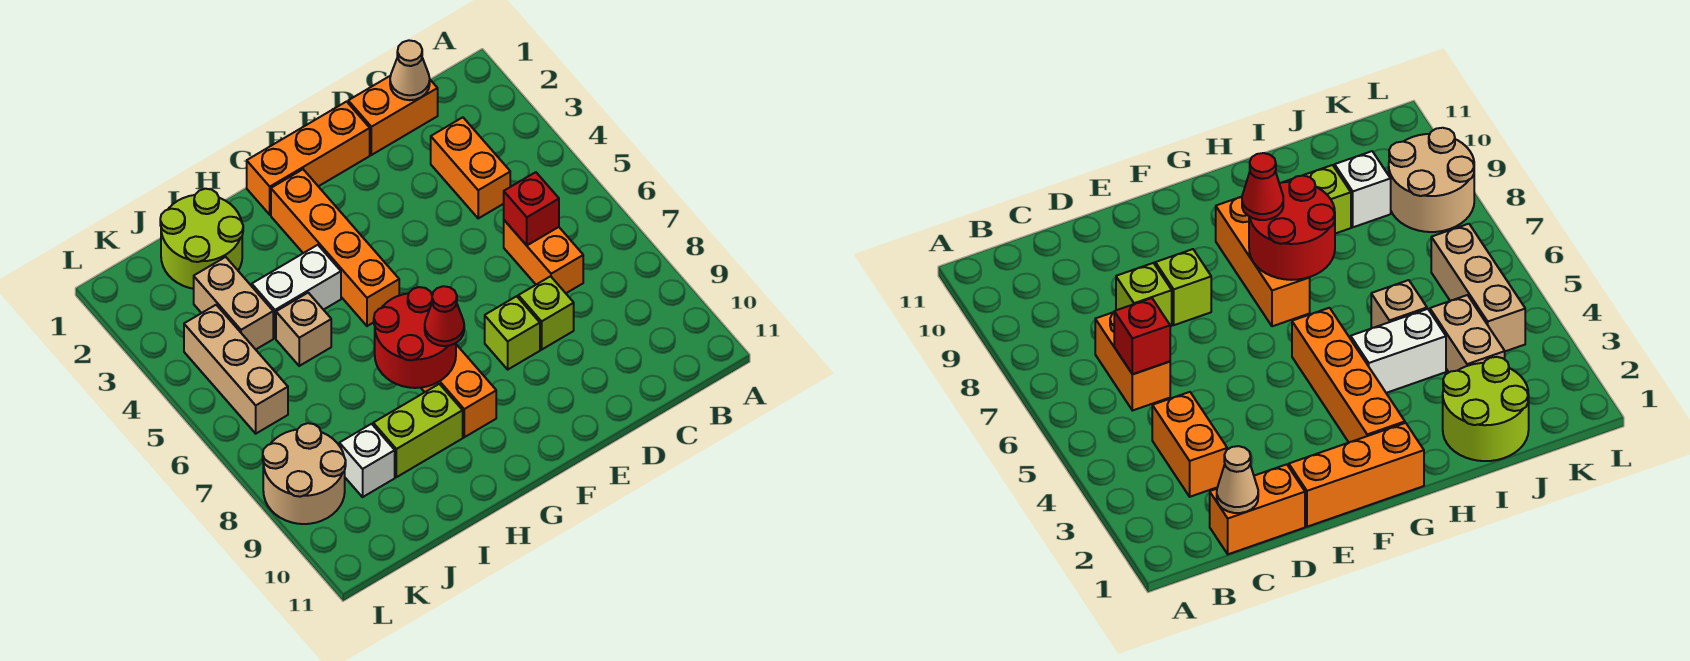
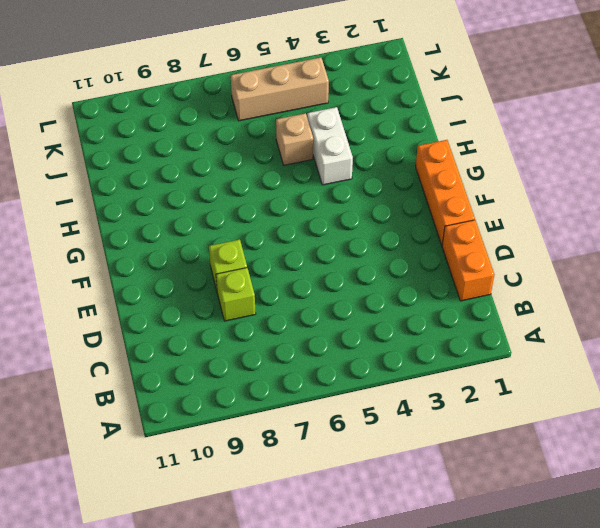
none -> orange 1x2 brick [431,117,510,218]
none -> orange 1x2 brick [504,220,583,293]
none -> orange 1x4 brick [271,169,399,326]

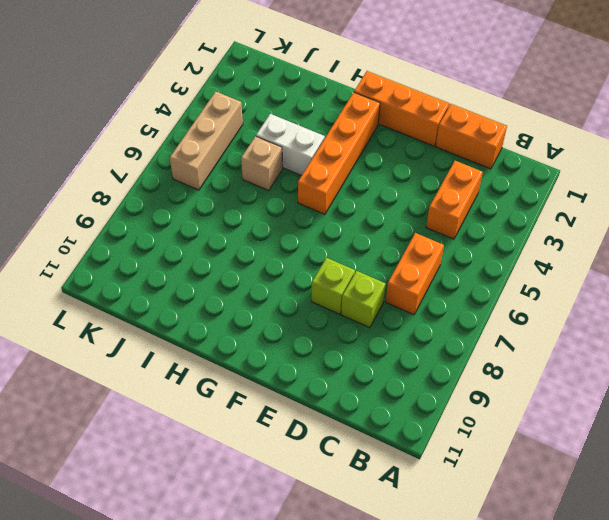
none -> orange 1x3 brick [421,345,496,437]
none -> lime 1x2 brick [373,384,463,477]
none -> lime 2x2 round brick [160,189,243,289]

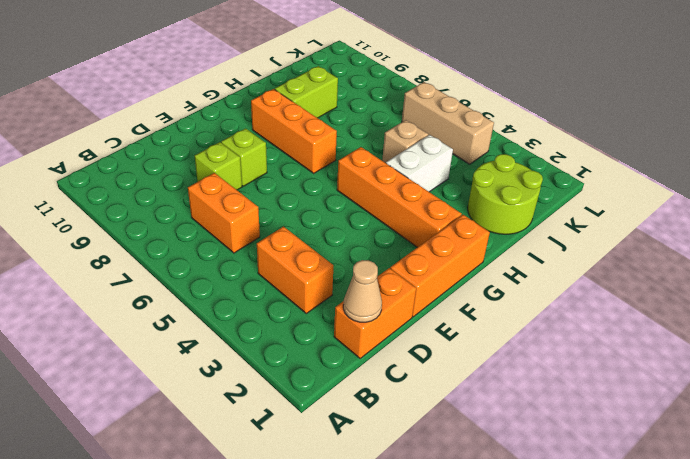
none -> tan 1x2 brick [194,257,273,349]
none -> white 1x1 brick [339,424,395,497]
none -> tan 2x2 round brick [263,423,346,524]

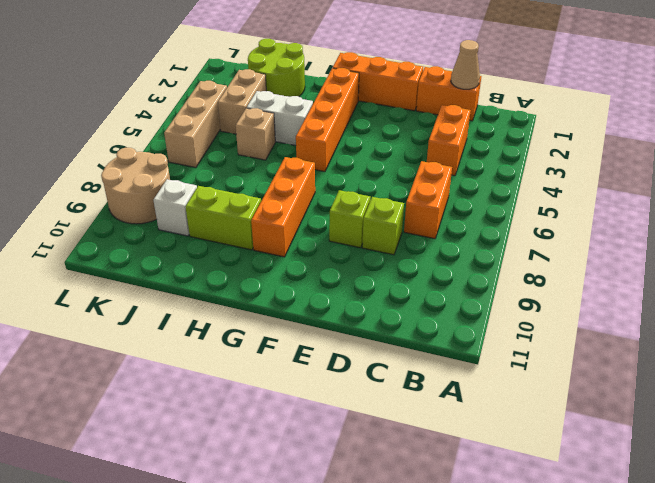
none -> red 1x1 brick [504,172,559,245]
none -> red 2x2 round brick [374,287,456,388]
none -> red 1x1 cone [425,286,464,346]

